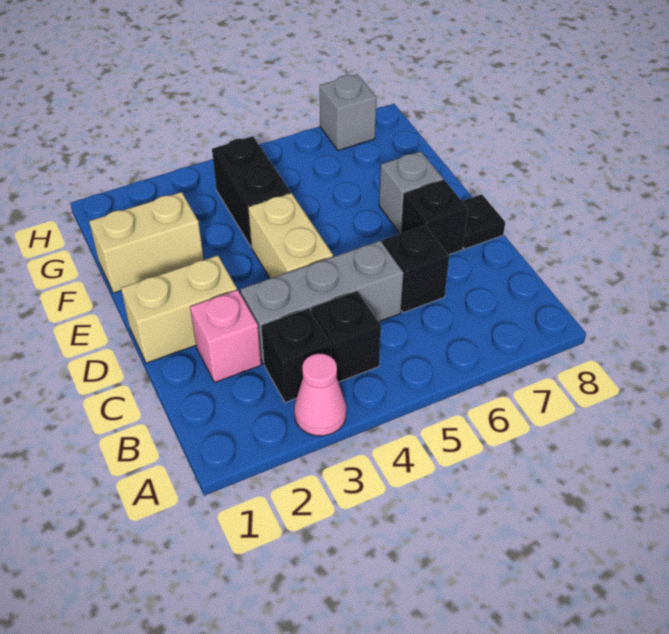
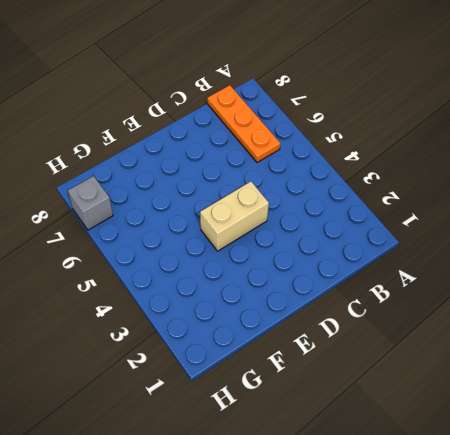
orange 1x3 plate [207,85,280,163] -> none
none -> pink 1x1 cone [294,354,346,436]
none -> black 1x1 brick [261,309,331,403]
none -> black 1x1 brick [311,291,381,382]

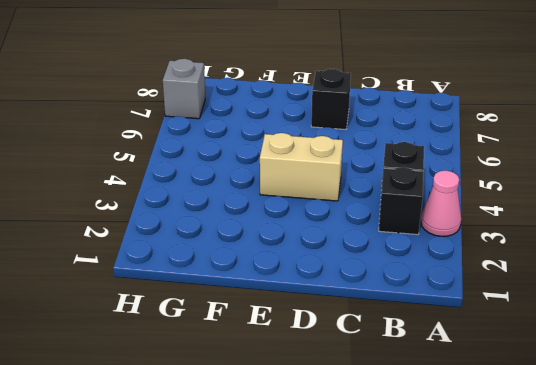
none -> pink 1x1 brick [190,290,261,382]
none -> grey 1x3 brick [240,241,403,364]
none -> black 1x1 brick [382,225,449,313]

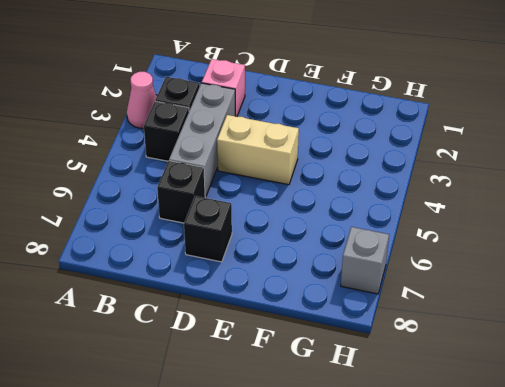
none -> tan 1x2 brick [121,255,237,363]
none -> black 1x1 plate [462,194,505,249]
none -> grey 1x1 brick [379,151,443,233]

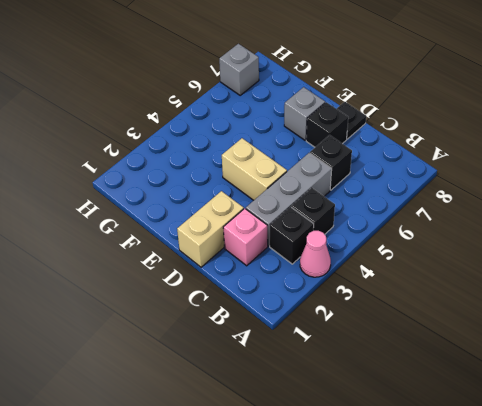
none -> tan 1x2 brick [89,192,204,293]
none -> black 1x2 brick [212,136,291,247]

